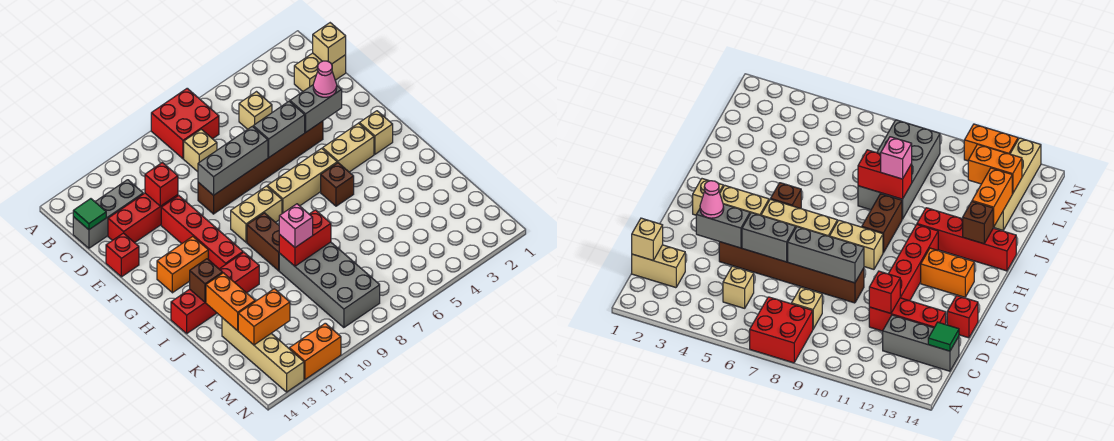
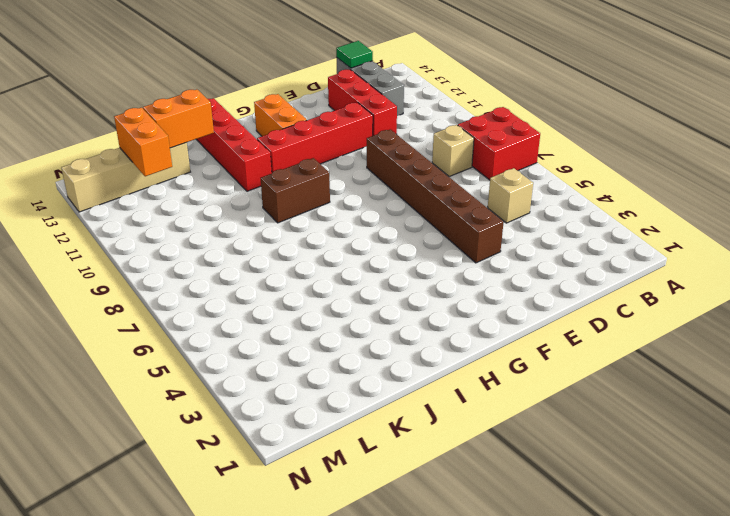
none -> tan 1x2 brick [294,53,346,91]
none -> red 1x1 brick [106,233,139,277]
none -> tan 1x1 brick [359,111,393,154]
none -> tan 1x2 brick [323,123,374,172]

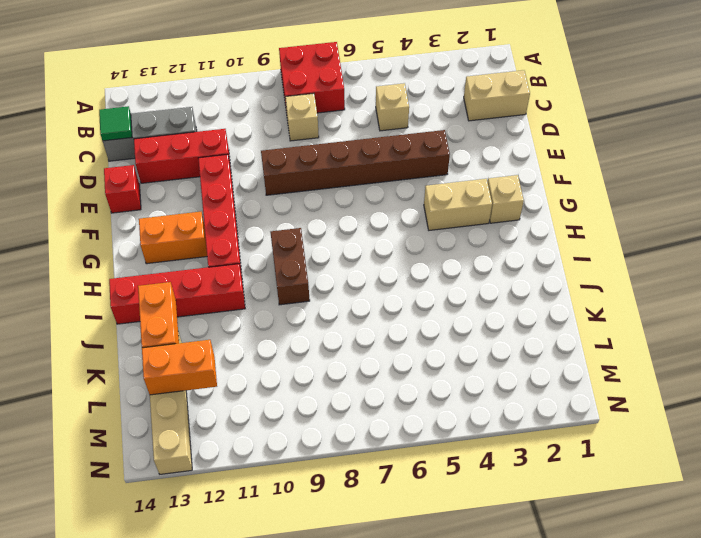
none -> tan 1x3 brick [267,148,337,214]
none -> tan 1x2 brick [231,186,282,242]
none -> brown 1x1 brick [321,163,354,206]
none -> grey 2x4 brick [279,242,380,328]

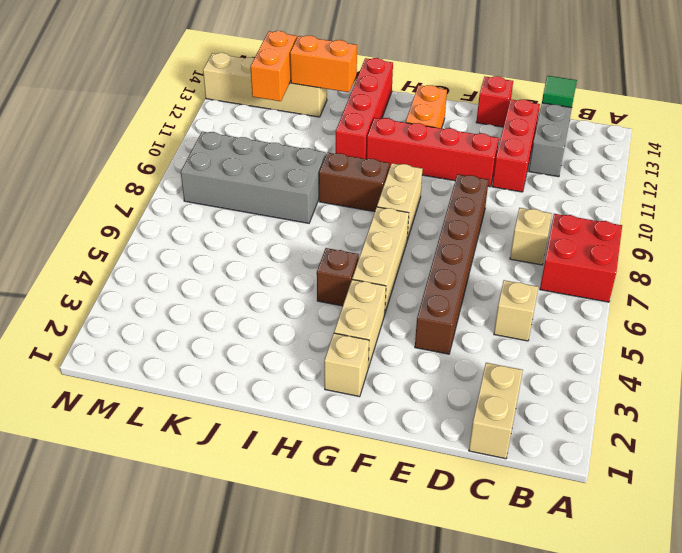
none -> orange 1x2 brick [289,323,341,379]
none -> tan 1x1 brick [313,23,346,64]
none -> red 1x1 brick [145,162,178,206]
none -> grey 1x2 brick [290,85,342,133]

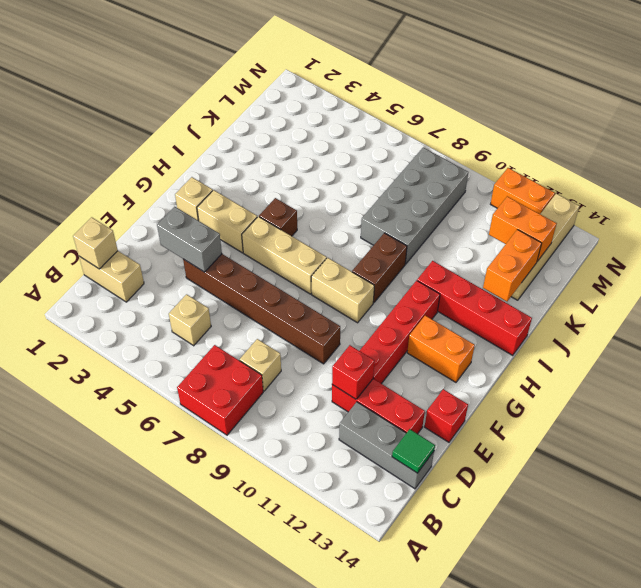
none -> grey 1x2 brick [253,101,305,157]
none -> grey 1x3 brick [198,126,268,195]
none -> brown 1x1 brick [190,259,223,302]
none -> red 1x2 brick [279,210,331,266]

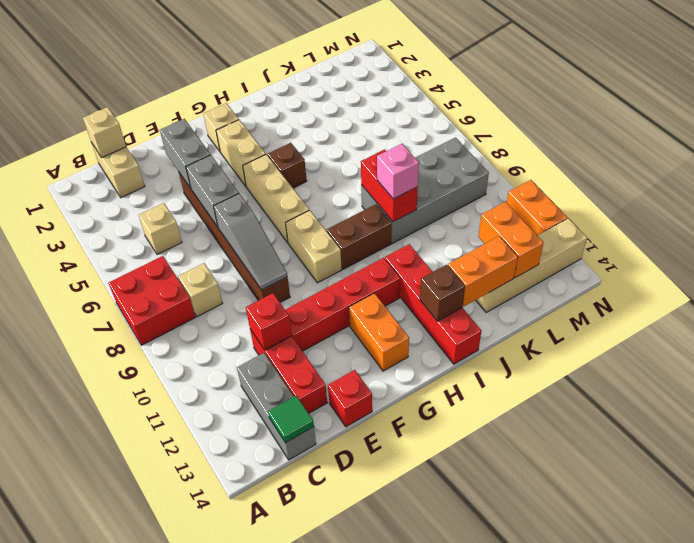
grey 1x3 slope [214,194,287,290] -> grey 1x3 brick [198,126,268,195]
none -> pink 1x1 cone [313,61,337,97]

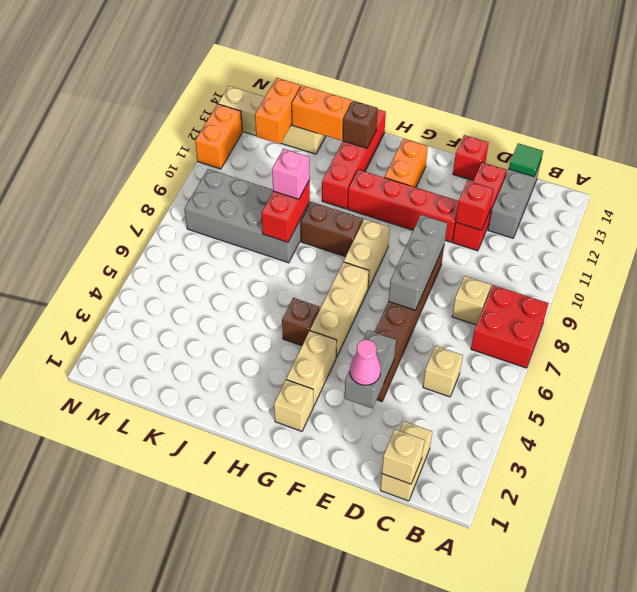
none -> grey 1x2 brick [253,101,305,157]

